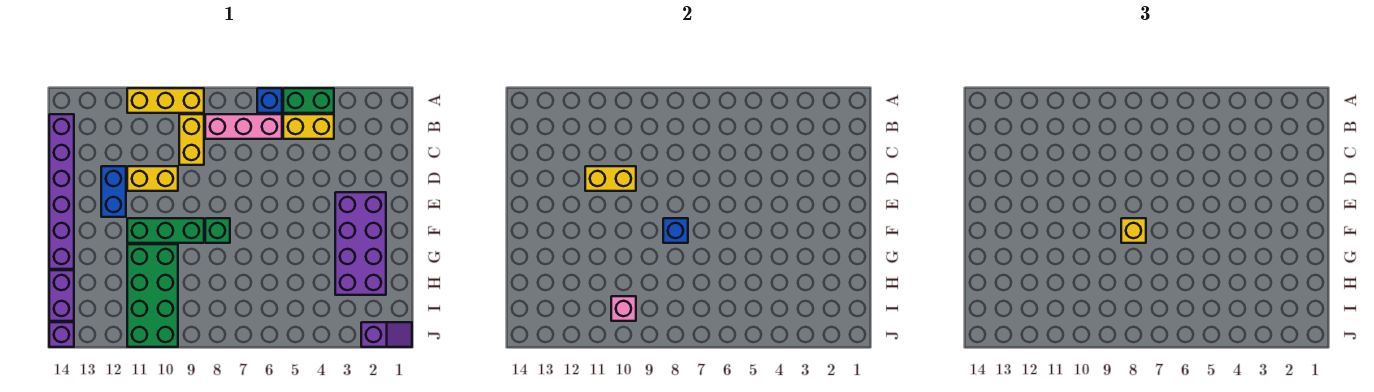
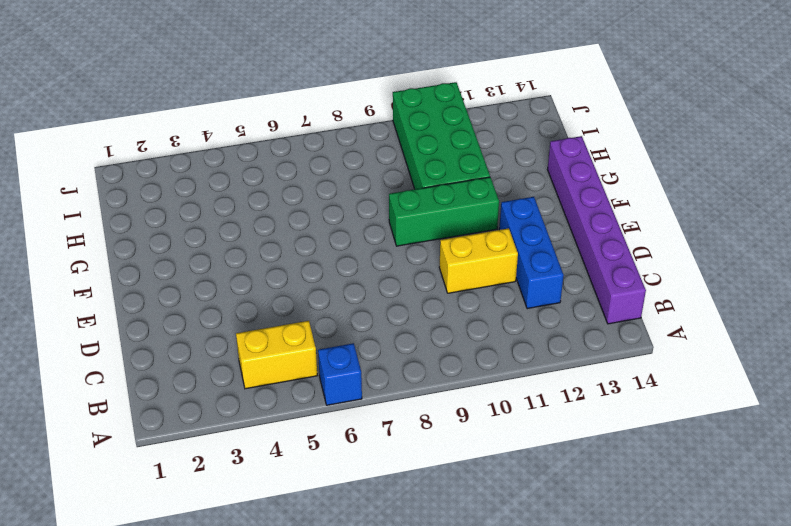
blue 1x3 brick [499,197,564,309] -> blue 1x2 brick [101,166,126,217]
none -> green 1x2 brick [283,88,334,113]
none -> yellow 1x3 brick [127,88,204,113]
none -> pink 1x3 brick [205,114,282,139]

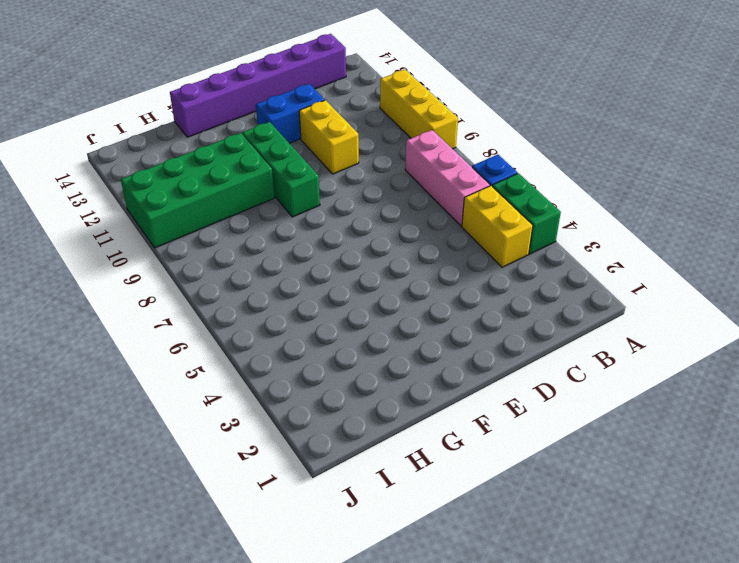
none -> yellow 1x2 brick [179,114,204,165]
none -> purple 2x4 brick [335,192,386,295]
none -> green 1x1 brick [205,218,230,243]

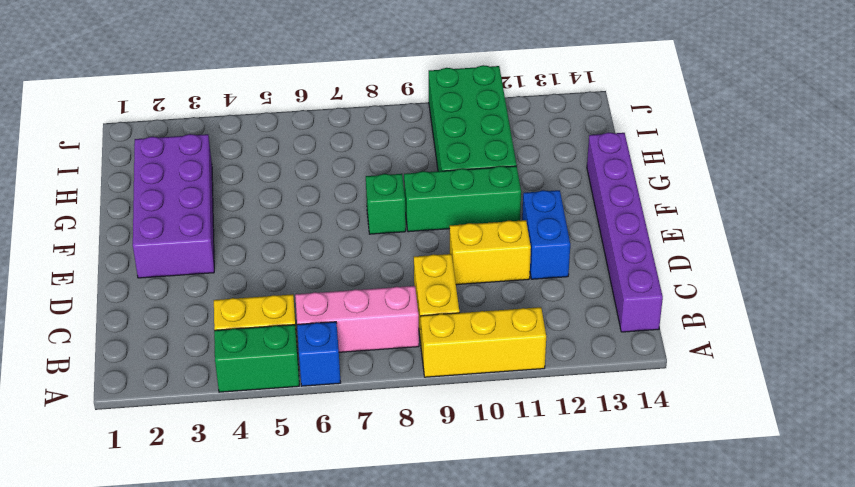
none -> purple 1x2 brick [49,270,74,321]
none -> purple 1x2 slope [361,322,412,347]
none -> purple 1x1 brick [49,322,74,347]

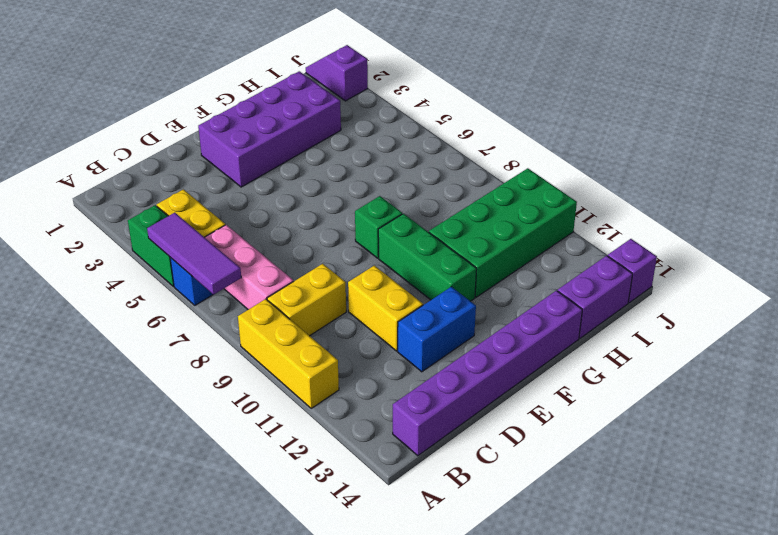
purple 1x3 tile [147,213,241,295] -> none
none -> yellow 1x2 brick [585,166,636,191]
none -> blue 1x1 brick [663,218,688,243]
none -> pink 1x1 brick [611,296,636,321]

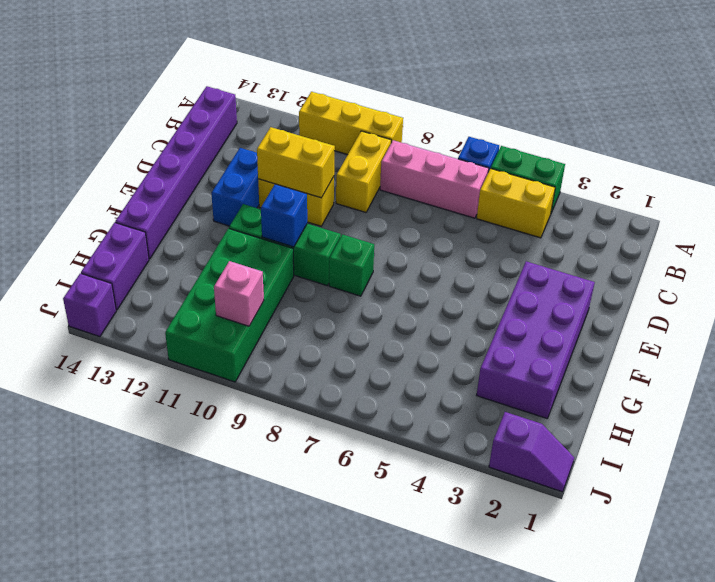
blue 1x1 brick [261,184,307,247] -> blue 1x1 brick moved to [663,218,688,243]
none -> yellow 1x1 brick [1121,218,1146,243]

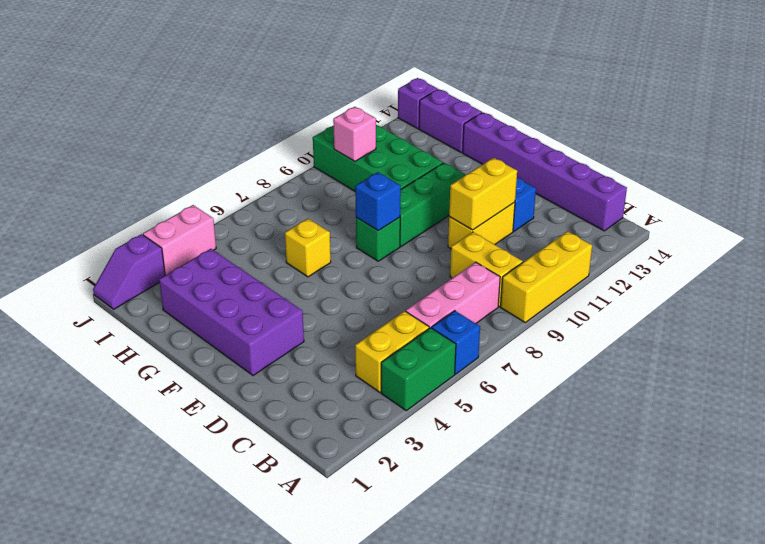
yellow 1x1 brick [285,219,331,277] -> yellow 1x1 brick moved to [1121,218,1146,243]
pink 1x2 brick [143,205,216,275] -> none

